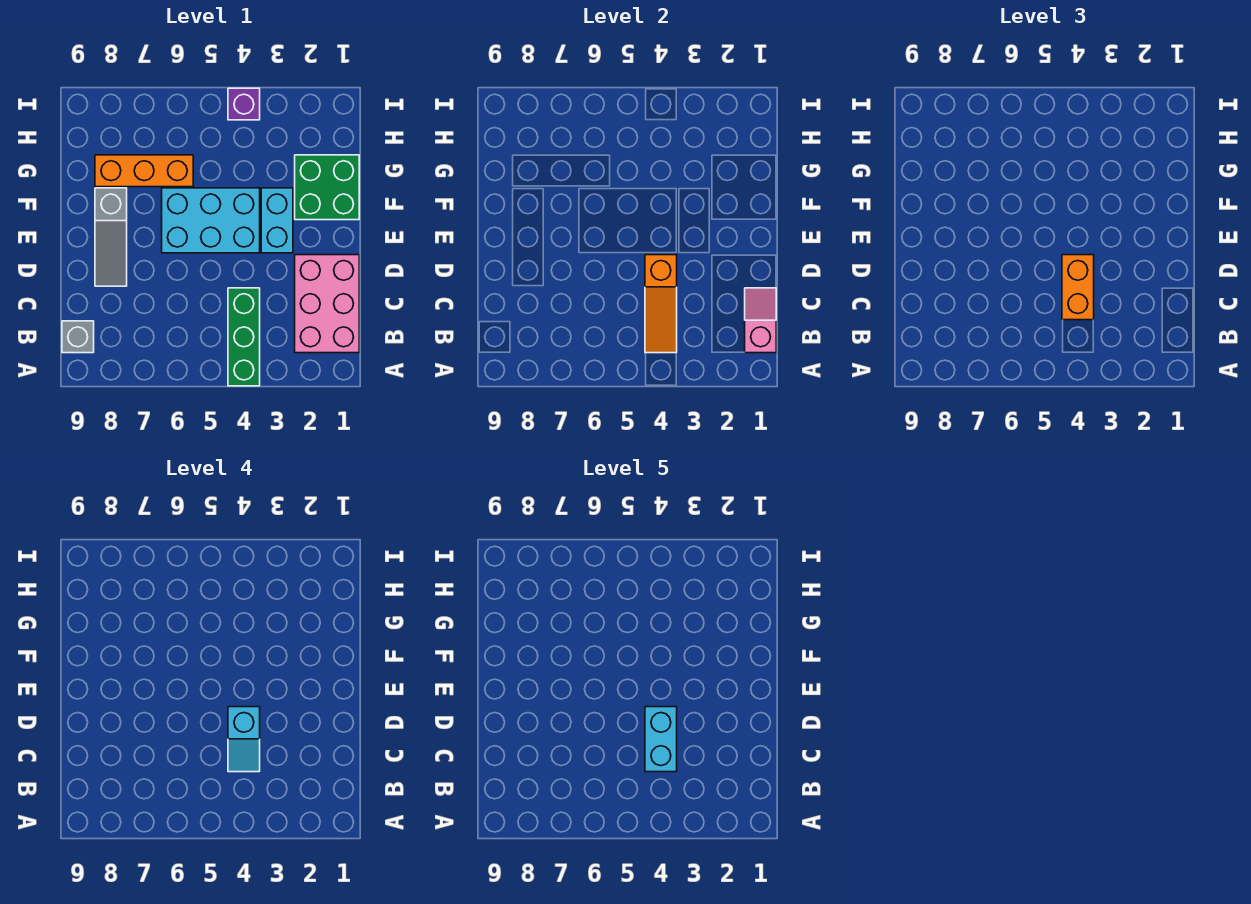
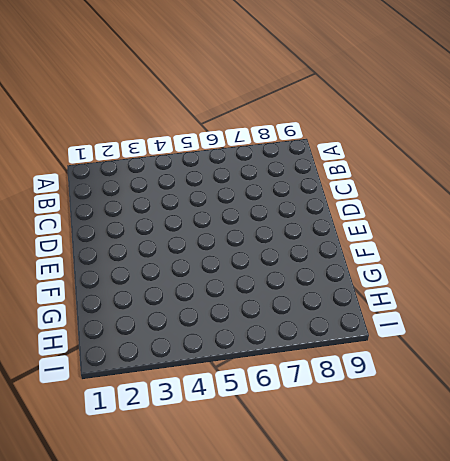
none -> green 1x3 brick [228,288,260,386]
none -> pink 2x3 brick [295,255,359,353]
none -> grey 1x1 brick [62,321,94,353]

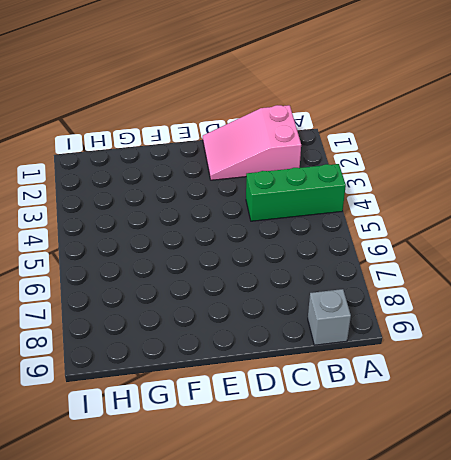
pink 2x3 slope [203,105,301,180] -> pink 2x3 brick [295,255,359,353]
none -> grey 1x3 slope [95,188,127,286]
none -> cyan 1x2 brick [261,188,293,253]
none -> cyan 2x3 brick [162,188,260,253]

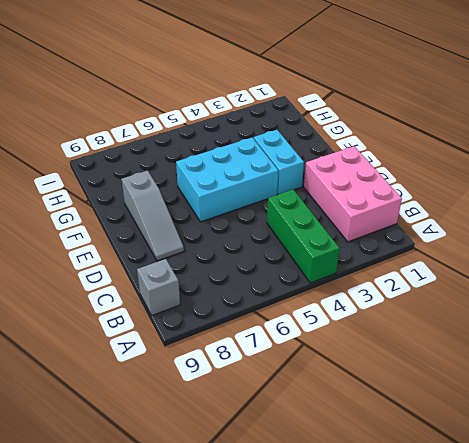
none -> green 2x2 brick [295,155,359,220]
none -> orange 1x3 brick [95,155,193,187]
none -> purple 1x1 brick [228,88,260,120]

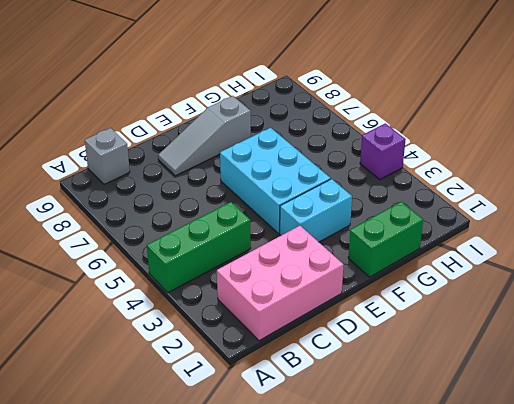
green 1x2 brick [348,202,423,277] -> green 2x2 brick [295,155,359,220]
none -> orange 1x3 brick [95,155,193,187]
none -> pink 1x2 slope [745,288,776,353]
none -> orange 1x3 slope [645,255,677,353]

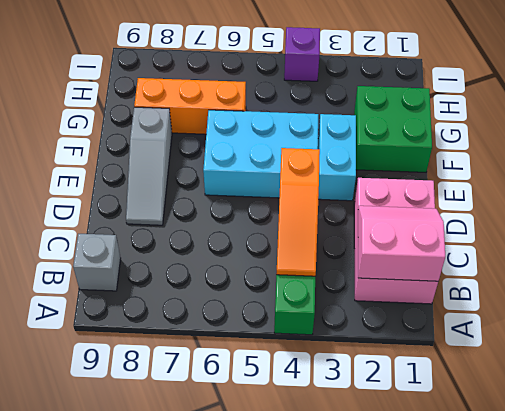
pink 2x2 slope [358,206,445,281] -> pink 1x2 slope [745,288,776,353]
none -> orange 1x2 brick [1062,255,1094,320]
none -> cyan 1x2 slope [228,707,260,772]
none -> cyan 1x2 brick [645,707,677,772]

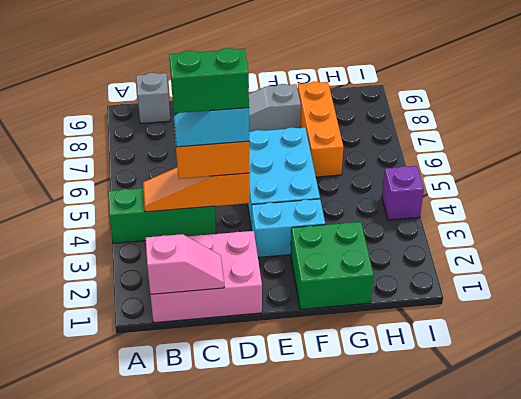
green 1x2 brick [169,48,249,113] -> cyan 1x2 brick [645,707,677,772]

